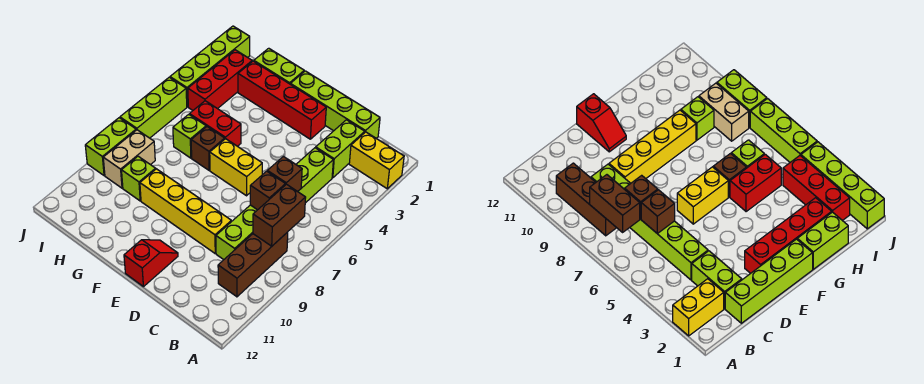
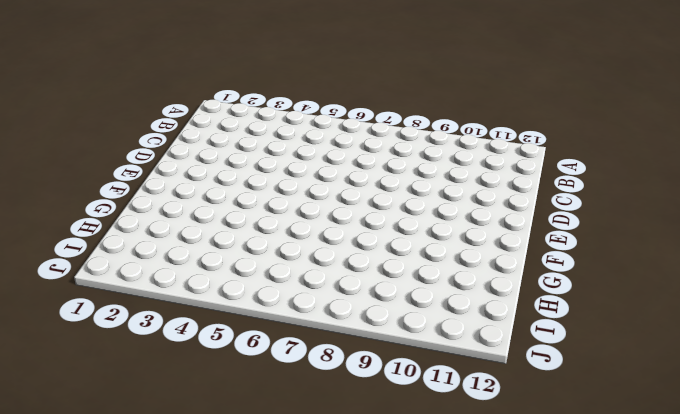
none -> yellow 1x2 brick [349,132,404,189]
none -> brown 1x3 brick [218,232,288,297]
none -> lime 1x4 brick [290,71,380,138]

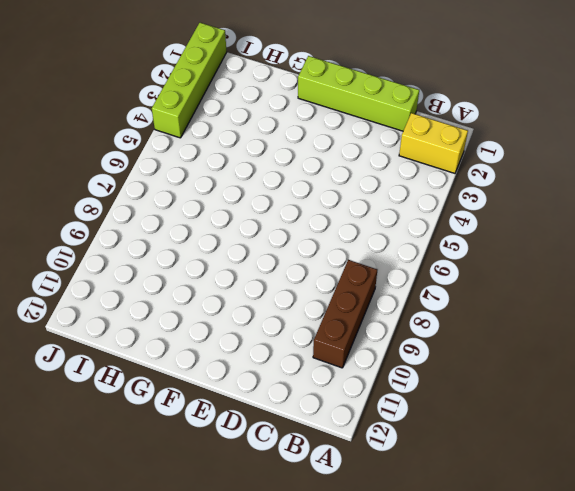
none -> lime 1x2 brick [316,120,365,178]
none -> lime 1x6 brick [216,148,333,260]
none -> yellow 1x4 brick [140,169,231,253]

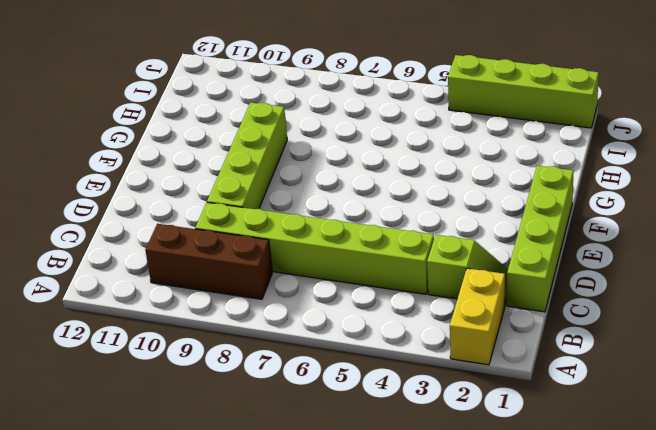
lime 1x2 slope [427,235,508,305] -> lime 1x2 brick [316,120,365,178]
lime 1x4 brick [207,102,287,209] -> yellow 1x4 brick [140,169,231,253]
none -> red 1x4 brick [238,61,326,139]
none -> yellow 1x2 brick [210,139,262,196]
none -> red 1x2 slope [124,240,178,287]

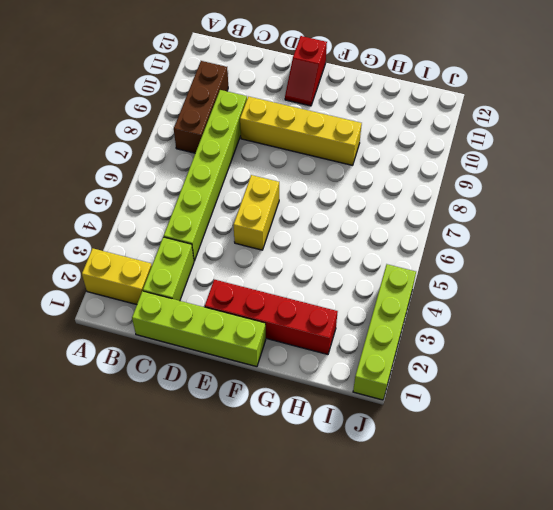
yellow 1x2 brick [233,175,279,250] -> yellow 1x2 brick turned to [210,139,262,196]
none -> lime 1x2 brick [254,48,304,84]
none -> red 1x2 brick [190,101,241,146]
none -> brown 1x1 brick [191,127,225,170]

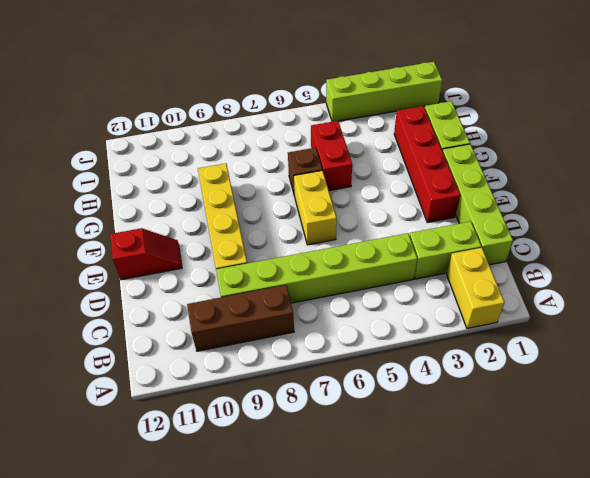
none -> lime 1x1 brick [173,114,206,158]
none -> lime 1x1 brick [122,156,156,201]
none -> red 1x3 brick [188,50,252,110]

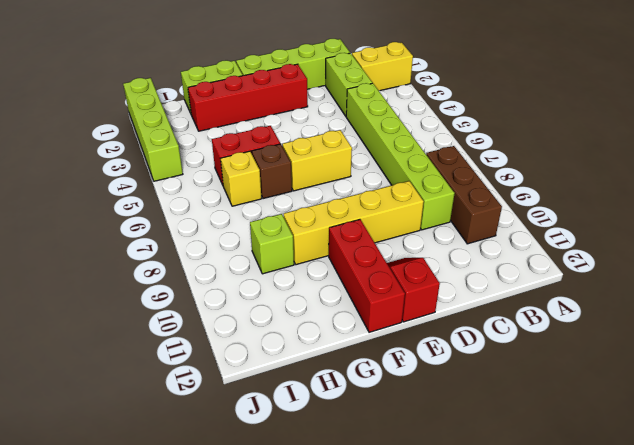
red 1x3 brick [329,220,405,332] -> red 1x3 brick moved to [188,50,252,110]
yellow 1x1 brick [220,151,262,206] -> lime 1x1 brick [173,114,206,158]
none -> tan 1x2 brick [103,130,155,188]
none -> lime 1x3 brick [120,77,187,138]
none -> lime 1x2 brick [85,118,136,176]

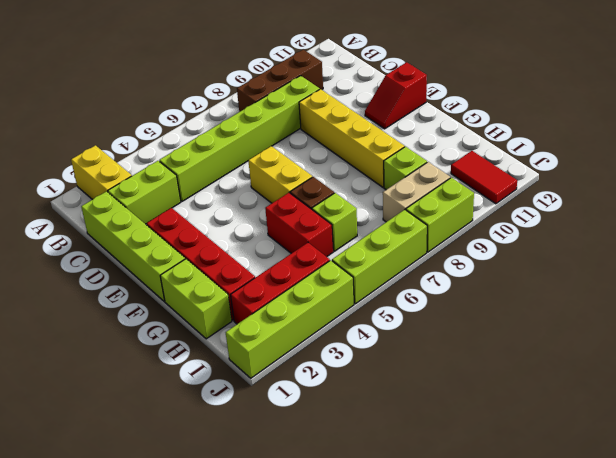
red 1x2 tile [451,151,517,204] -> none
none -> brown 1x2 brick [253,184,306,246]
none -> brown 1x1 brick [267,157,302,192]
none -> brown 1x1 brick [250,171,285,210]

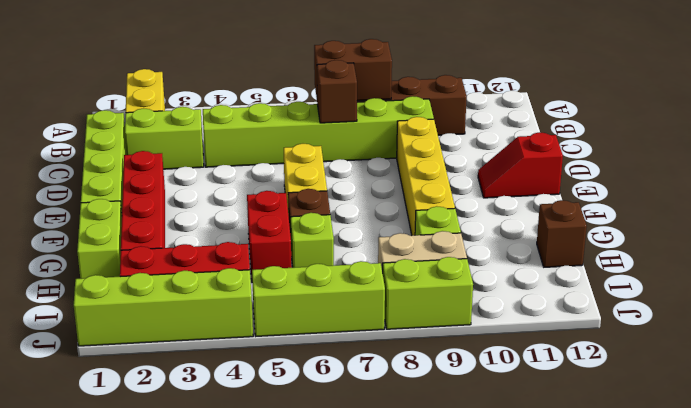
brown 1x1 brick [537,200,587,267] -> brown 1x1 brick moved to [267,157,302,192]

